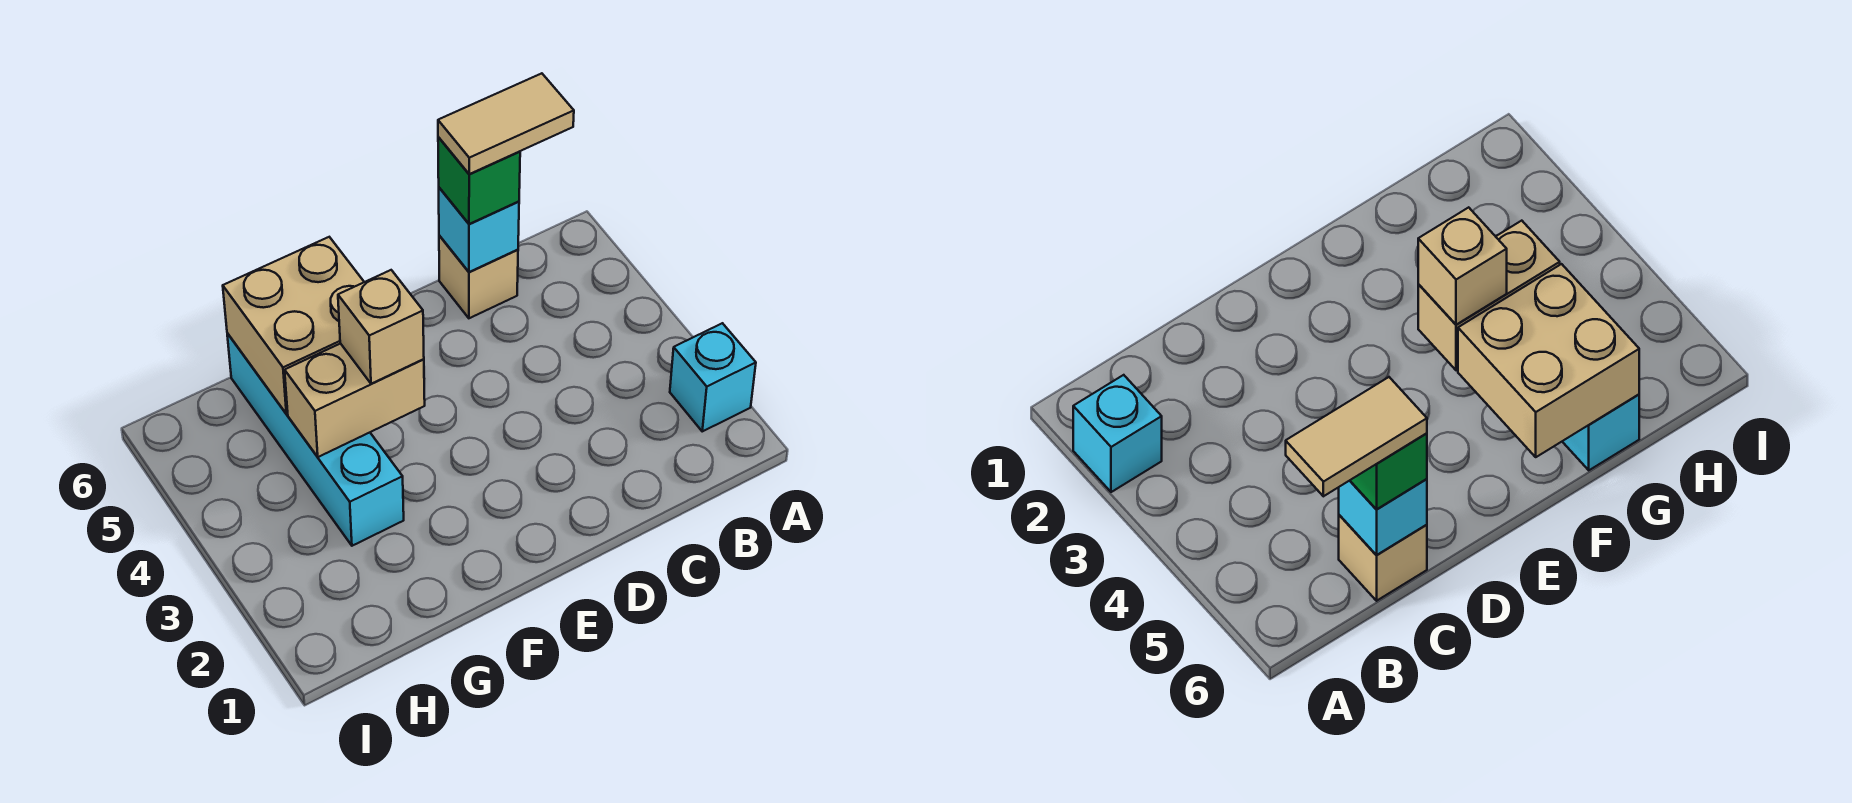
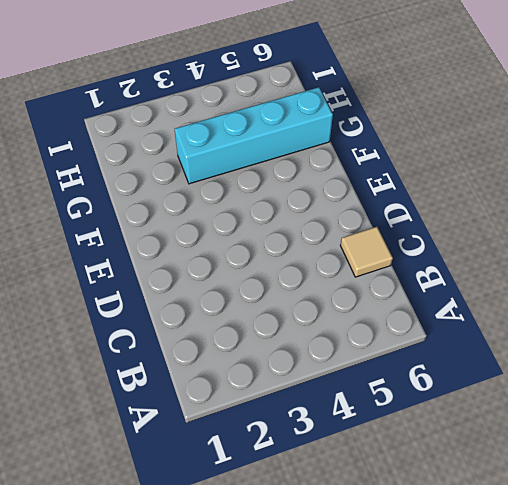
tan 1x1 tile [340,227,393,277] -> tan 1x1 brick [439,235,518,318]
none -> cyan 1x1 brick [670,323,756,431]
none -> cyan 1x1 brick [439,188,519,272]

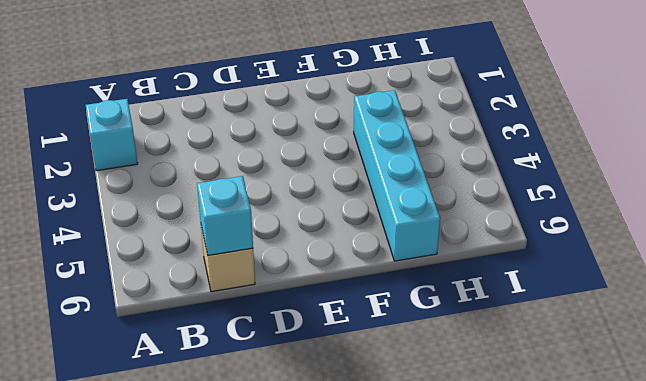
none -> tan 1x2 brick [285,343,425,457]
none -> tan 2x2 brick [223,237,364,414]

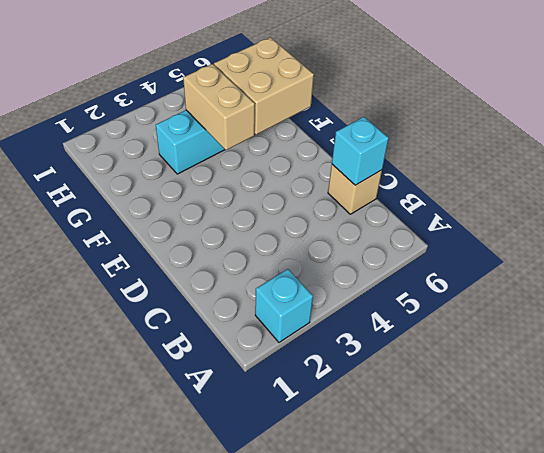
none -> green 1x1 brick [438,137,520,224]
none -> tan 1x1 brick [338,270,424,384]

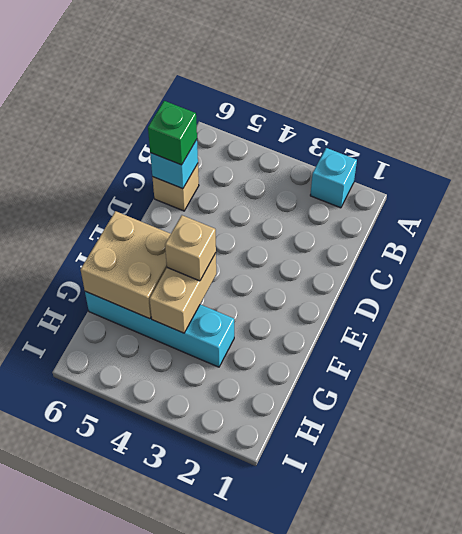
none -> tan 1x2 tile [438,73,574,174]

